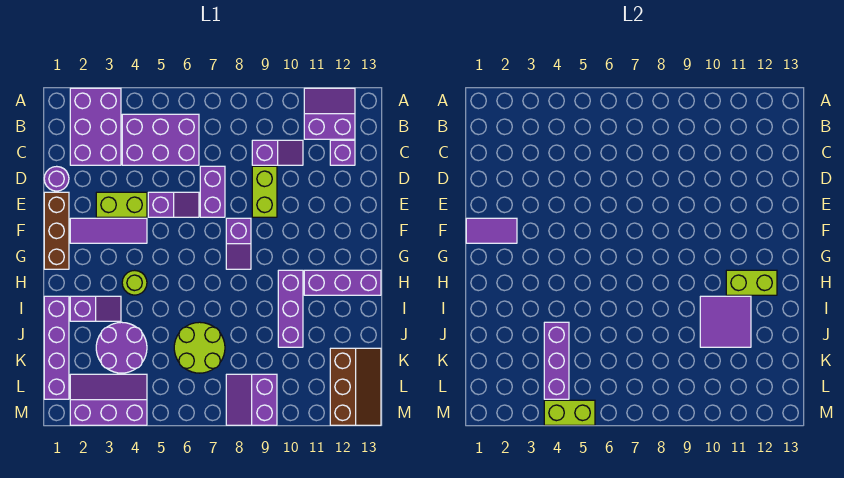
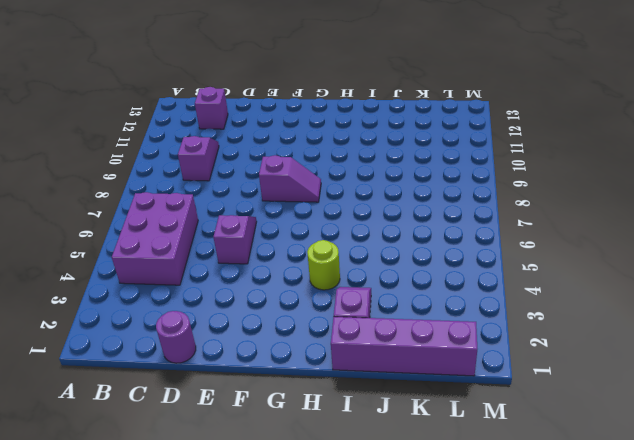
none -> purple 2x3 brick [70,88,121,165]
none -> purple 2x2 slope [304,88,355,139]
none -> purple 1x2 brick [200,166,225,217]

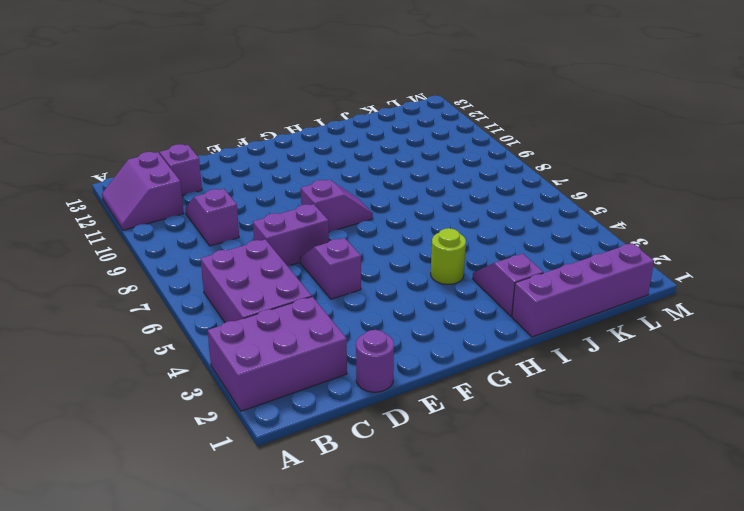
none -> lime 1x2 brick [252,166,277,217]
none -> brown 1x3 brick [44,192,69,269]
none -> lime 1x2 brick [96,192,147,217]

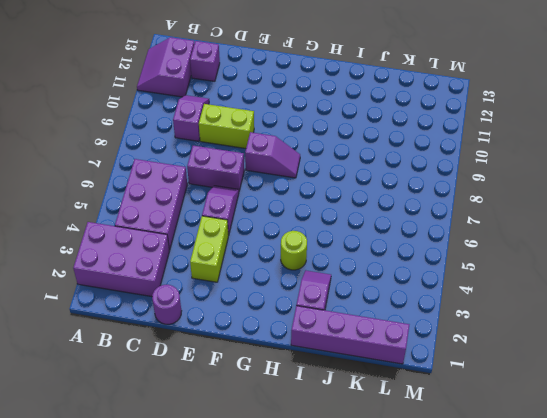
none -> brown 1x3 brick [44,192,69,269]
none -> purple 1x3 tile [70,218,147,243]
none -> purple 1x3 brick [278,270,303,347]

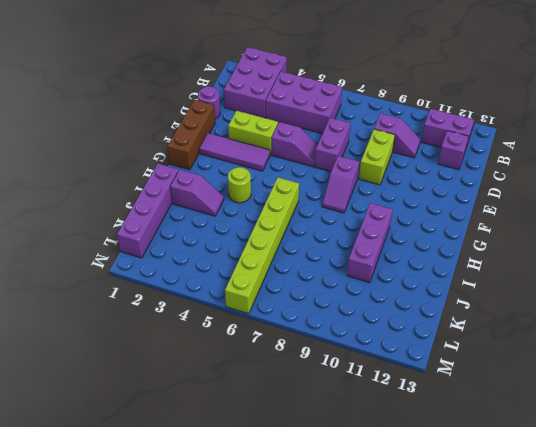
lime 1x6 brick [225,178,299,314] -> lime 2x2 round brick [174,322,225,373]
none -> purple 1x3 brick [304,270,381,295]
none -> purple 2x2 round brick [96,322,147,373]
none -> brown 2x3 slope [330,348,381,425]

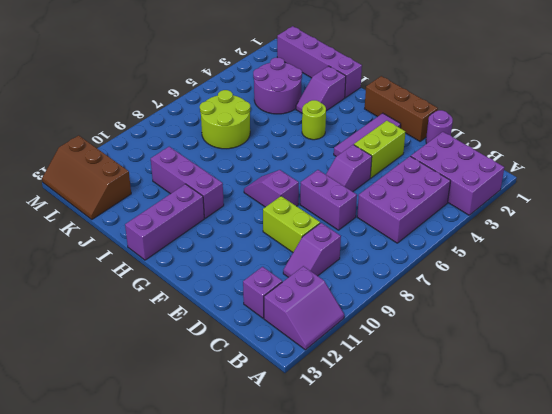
none -> purple 2x3 slope [70,374,147,425]
none -> purple 2x2 slope [226,374,277,425]
none -> purple 1x2 tile [466,218,517,243]

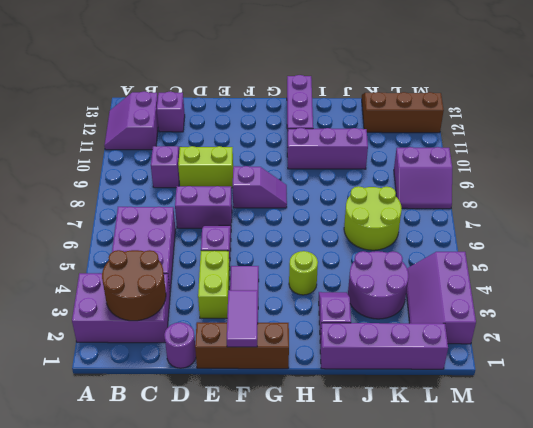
brown 2x2 round brick [102,250,166,321] -> none
none -> lime 1x2 brick [726,270,777,295]
none -> purple 2x2 tile [700,296,751,347]
none -> purple 1x3 brick [544,322,569,399]

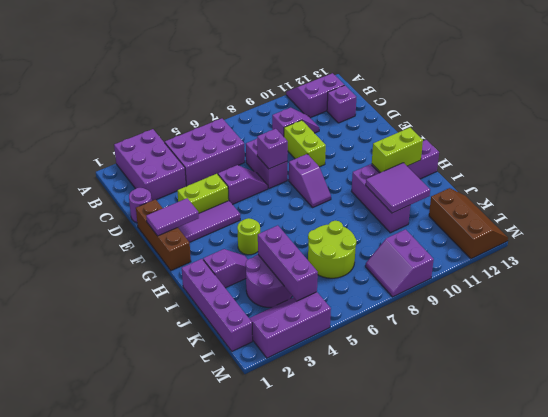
purple 1x1 brick [257,129,288,169] -> none
none -> lime 1x2 brick [544,400,595,425]

